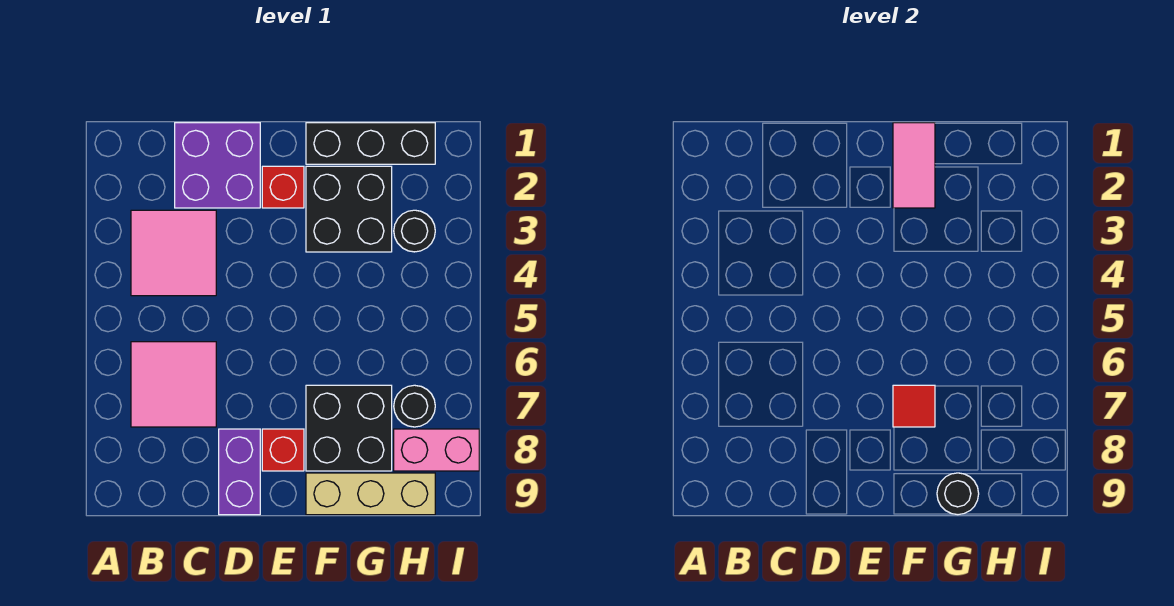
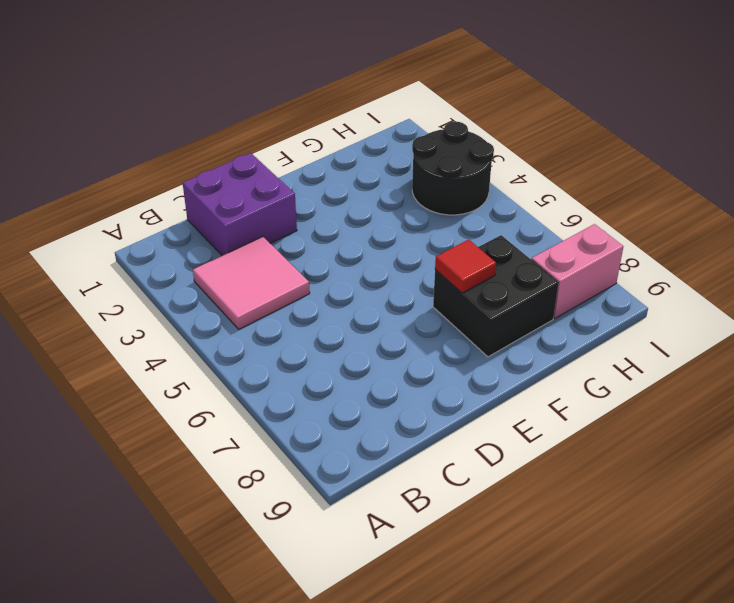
black 2x2 round brick [412,122,494,215] -> black 1x1 round brick [394,210,435,252]
none -> pink 2x2 tile [131,342,216,427]
none -> purple 1x2 brick [219,429,260,515]
none -> red 1x1 brick [262,166,304,208]

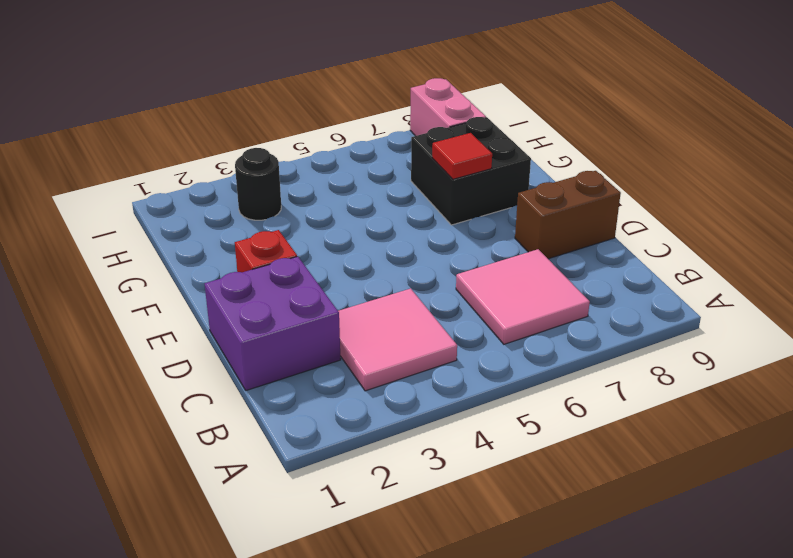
brown 1x2 brick [515,171,621,259] -> purple 1x2 brick [219,429,260,515]
none -> red 1x1 brick [262,429,304,471]
none -> black 1x3 brick [306,123,435,164]
none -> black 2x2 brick [306,166,392,252]

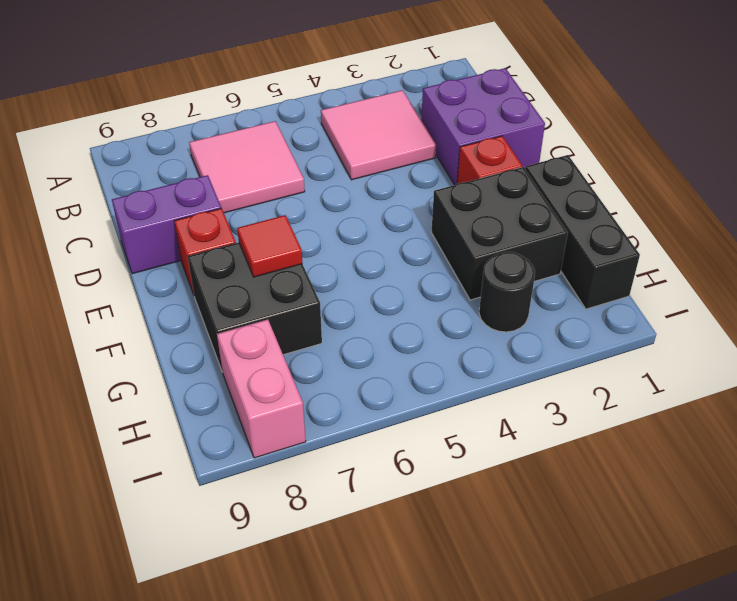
none -> tan 1x3 brick [306,473,435,515]
none -> black 1x1 round brick [394,385,435,427]
none -> pink 1x2 tile [893,123,935,208]

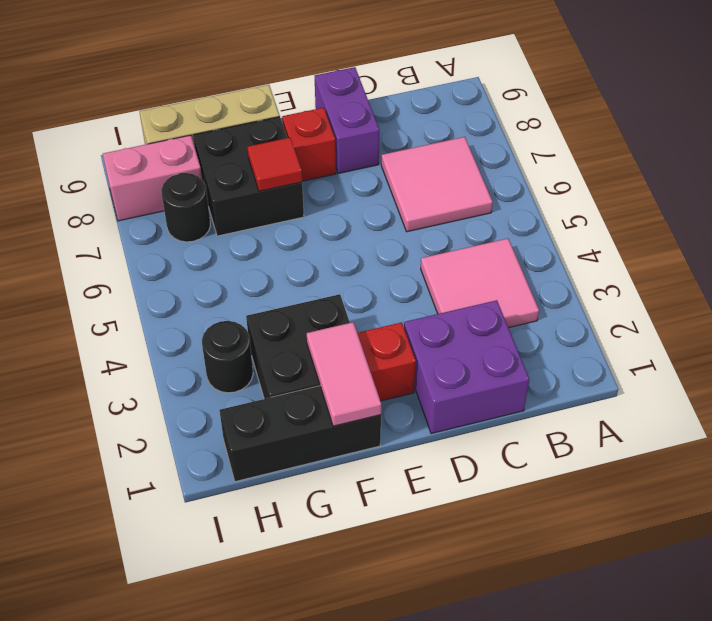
none -> black 1x1 round brick [937,473,979,515]

